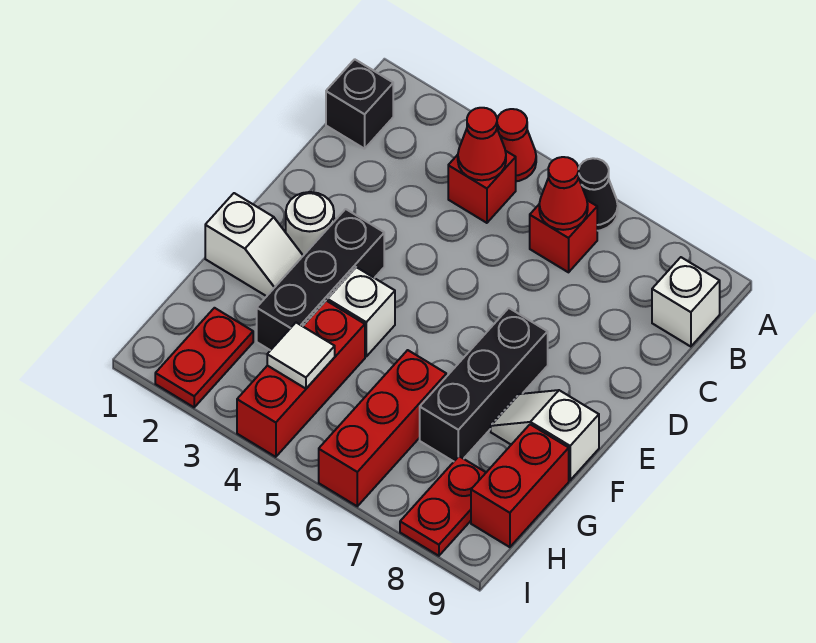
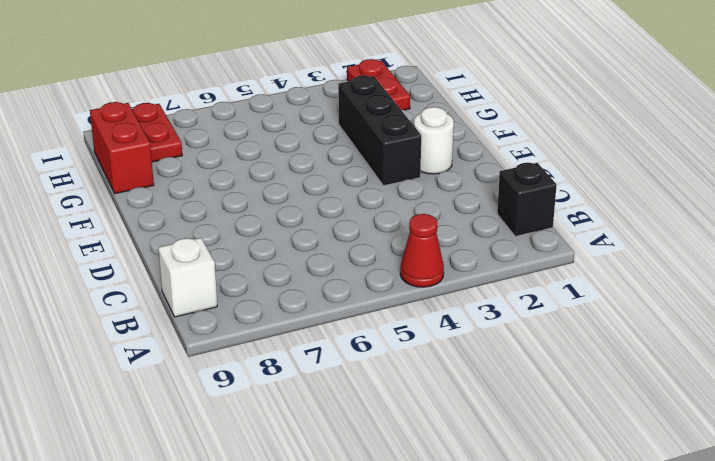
none -> black 1x1 cone [579,158,618,231]
none -> red 1x1 brick [448,151,516,223]
none -> red 1x1 brick [530,200,597,272]

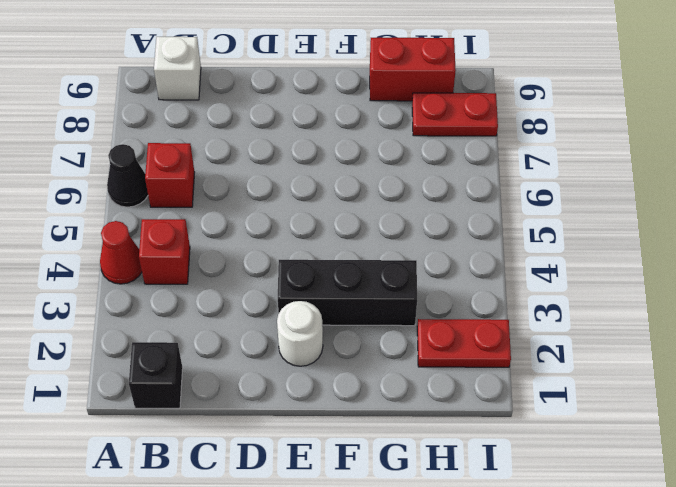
none -> black 1x3 brick [420,308,548,461]
none -> white 1x2 slope [205,193,303,296]
none -> white 1x1 brick [328,267,395,356]

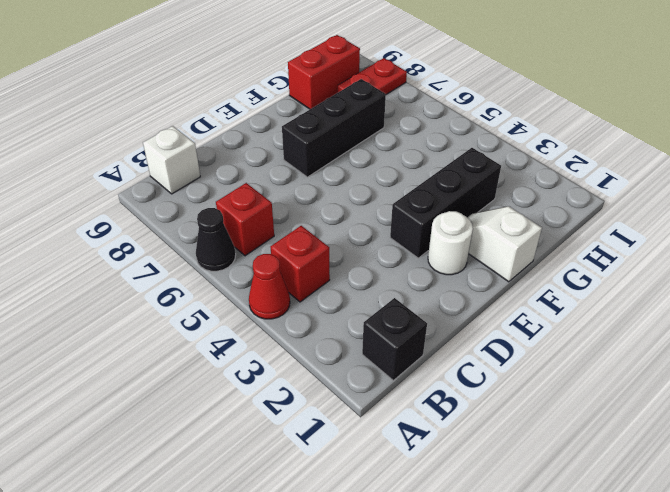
none -> white 1x1 brick [328,267,395,356]
none -> white 1x2 slope [491,390,599,480]
none -> red 1x3 brick [237,301,365,457]

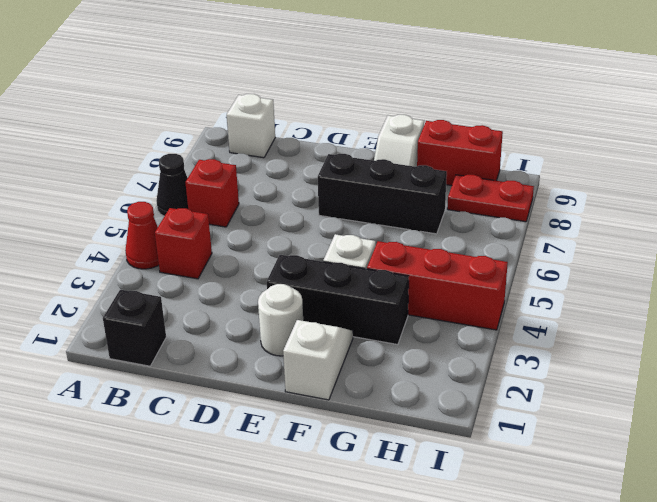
none -> red 1x3 brick [319,350,446,506]
none -> red 1x2 plate [155,308,253,407]
none -> red 1x1 cone [458,108,506,180]

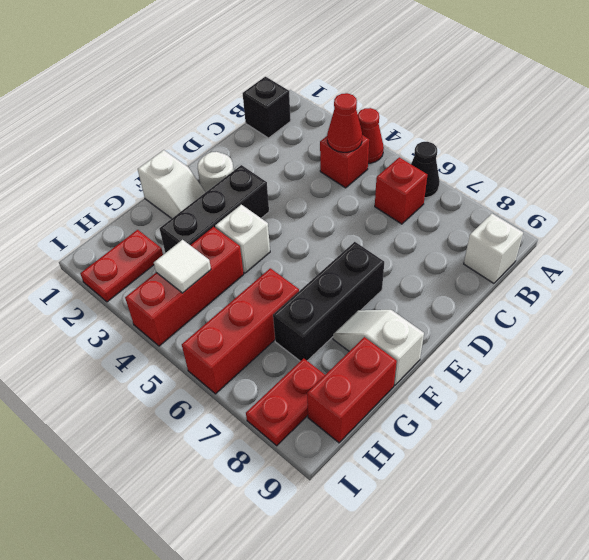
none -> red 1x1 cone [539,157,588,230]

